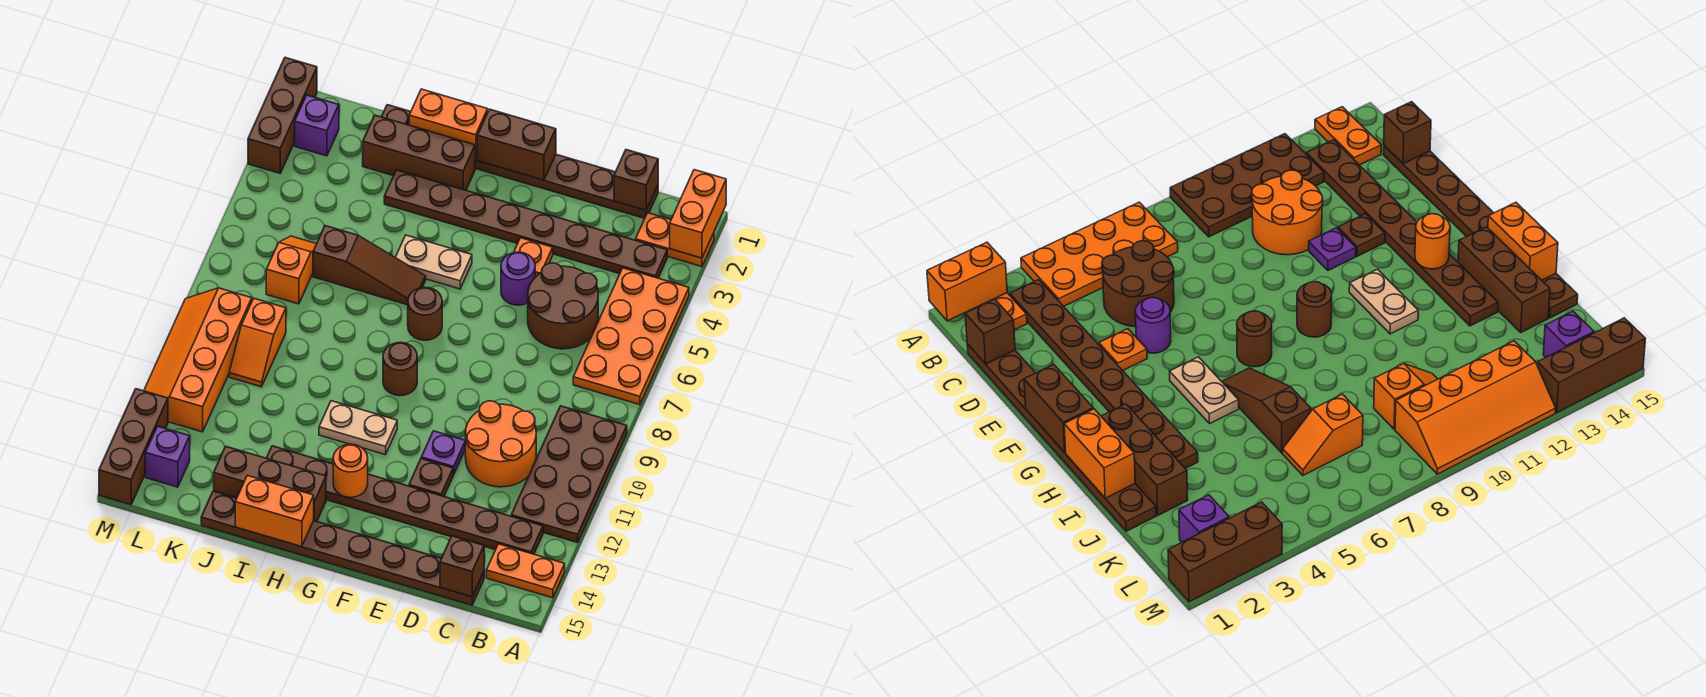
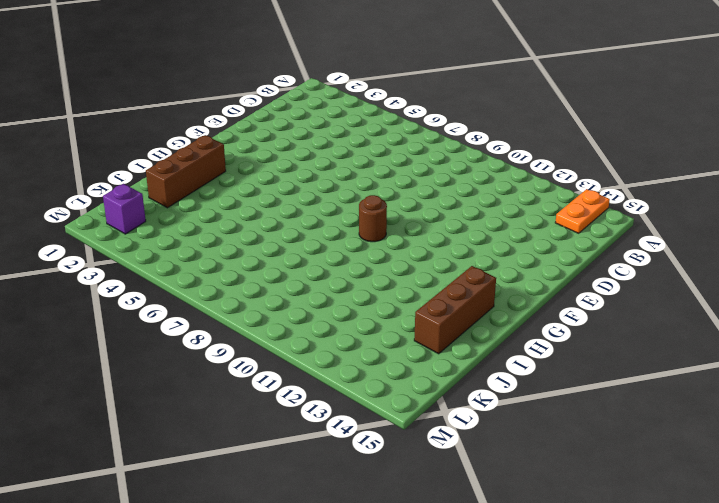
none -> orange 1x2 plate [636,213,714,267]
none -> orange 2x4 plate [573,268,689,405]
none -> brown 2x4 plate [511,406,627,543]
none -> brown 1x8 plate [384,170,667,278]

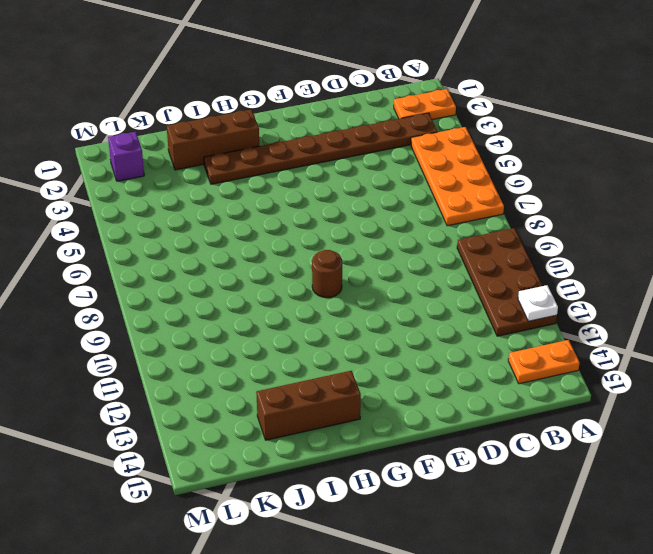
white 1x1 plate [518,285,558,321] -> none
none -> brown 1x8 plate [267,446,543,554]
none -> brown 1x8 plate [382,105,658,218]
none -> brown 2x2 round brick [528,263,598,349]
none -> orange 2x2 round brick [465,401,536,487]

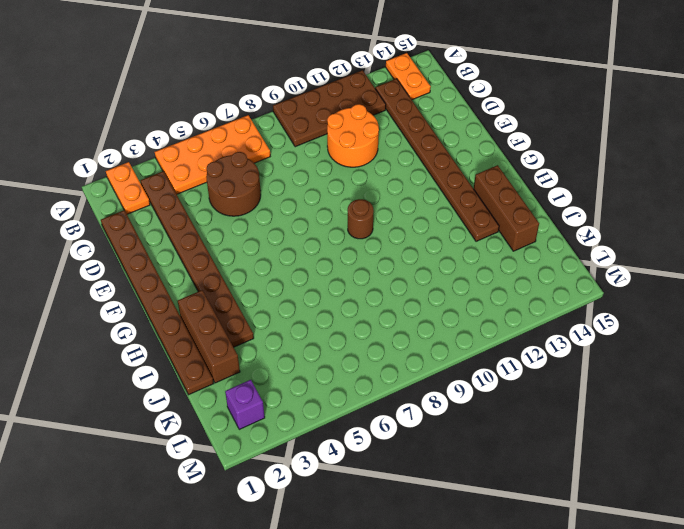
none -> brown 1x8 plate [201,491,484,605]
none -> orange 1x1 plate [514,238,553,277]
none -> purple 1x1 round brick [501,252,535,305]
none -> purple 1x1 plate [421,431,465,475]

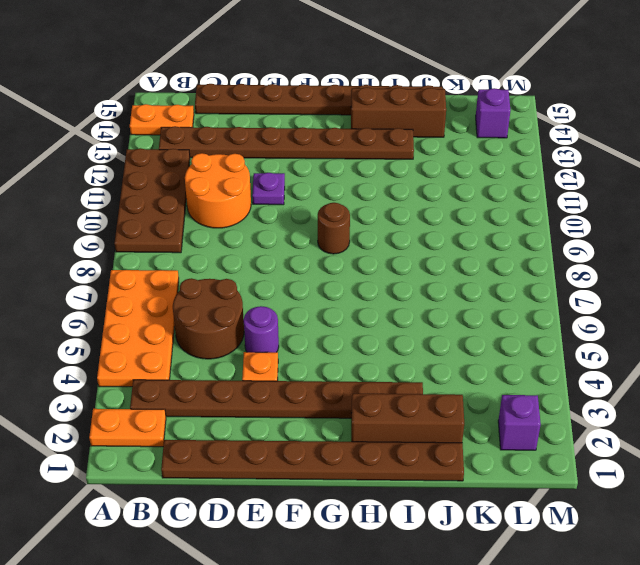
none -> brown 1x1 plate [409,459,453,496]
none -> tan 1x2 plate [395,235,472,289]
none -> brown 1x1 round brick [408,287,442,340]
none -> tan 1x2 plate [319,401,397,455]

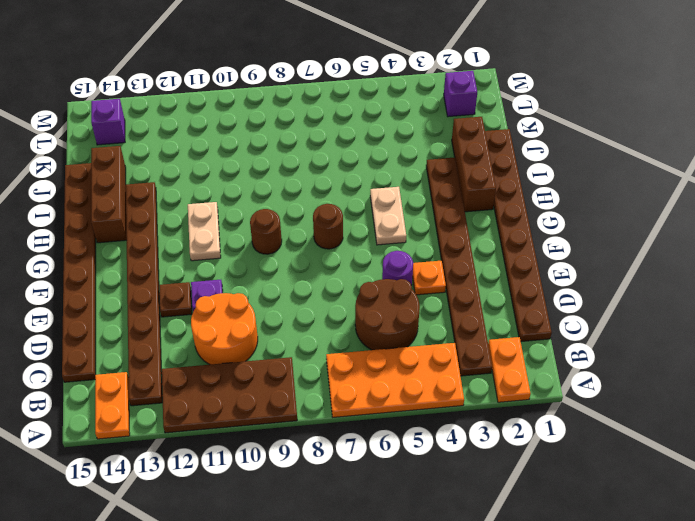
none -> brown 1x3 slope [313,226,426,305]
none -> orange 1x2 slope [266,236,316,304]
none -> orange 1x2 slope [229,298,286,387]
none -> orange 2x4 slope [144,288,252,432]

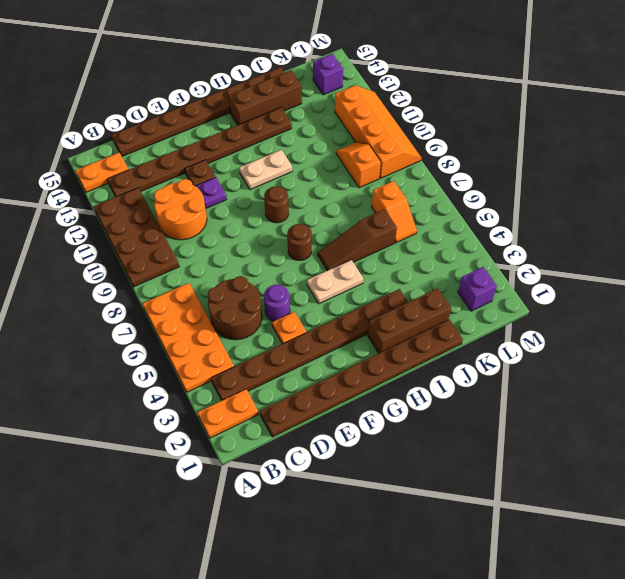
none -> brown 1x3 brick [248,57,317,173]
none -> brown 1x3 brick [99,389,168,505]
none -> orange 1x2 brick [670,170,726,258]
none -> brown 1x1 brick [614,150,658,210]

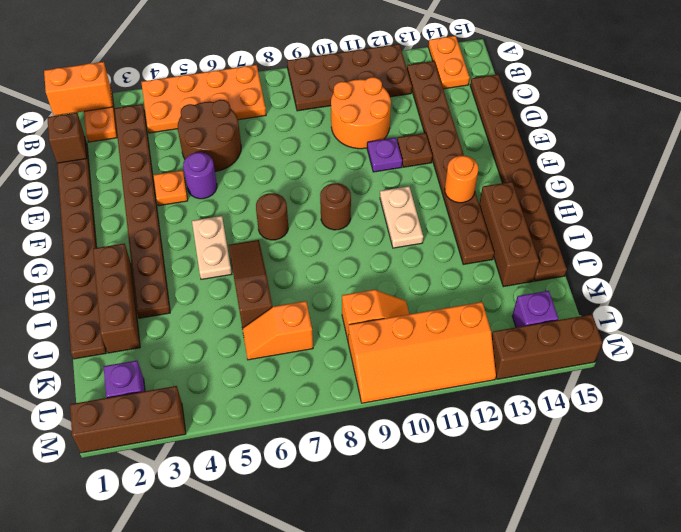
none -> brown 1x1 brick [440,536,484,597]
none -> brown 1x2 brick [477,109,556,180]
none -> orange 1x2 brick [409,89,488,160]
none -> orange 1x2 brick [235,475,314,547]

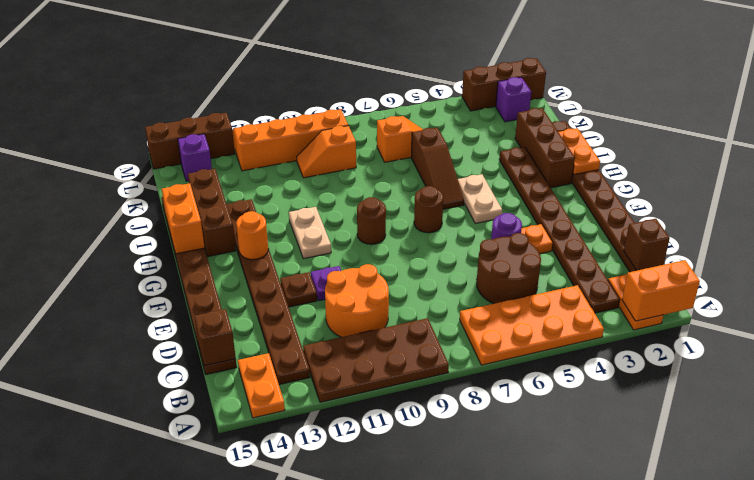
orange 1x2 plate [559,128,600,175] -> orange 1x2 brick [409,89,488,160]
none -> brown 1x2 brick [477,109,556,180]

